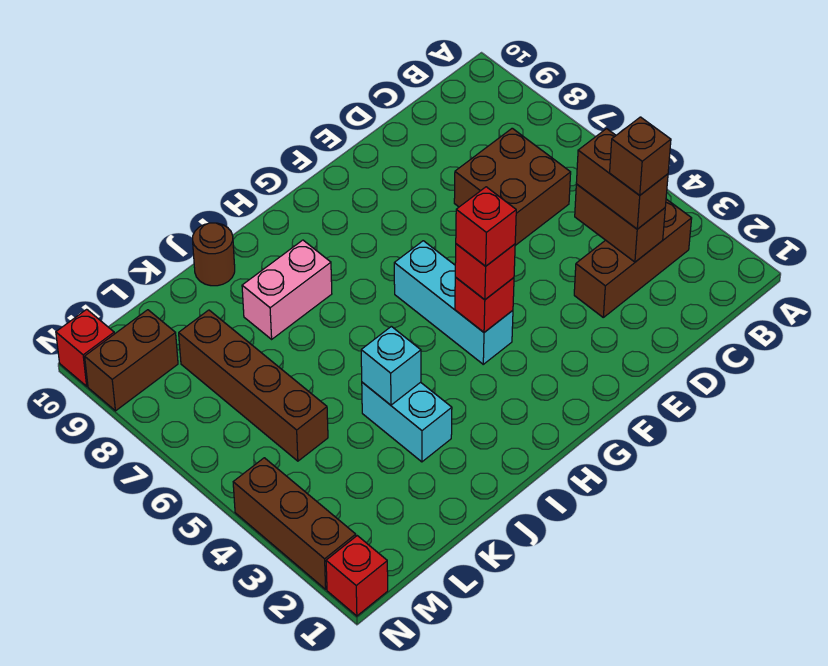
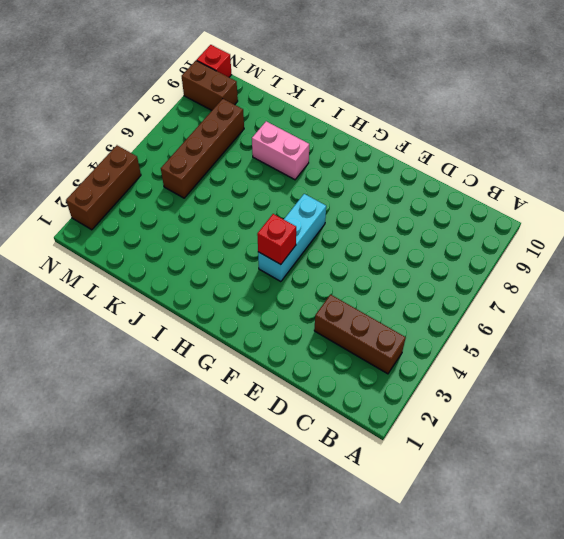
none -> brown 2x2 brick [454,128,571,245]
none -> cyan 1x2 brick [362,382,452,462]
none -> brown 1x1 round brick [193,223,235,286]

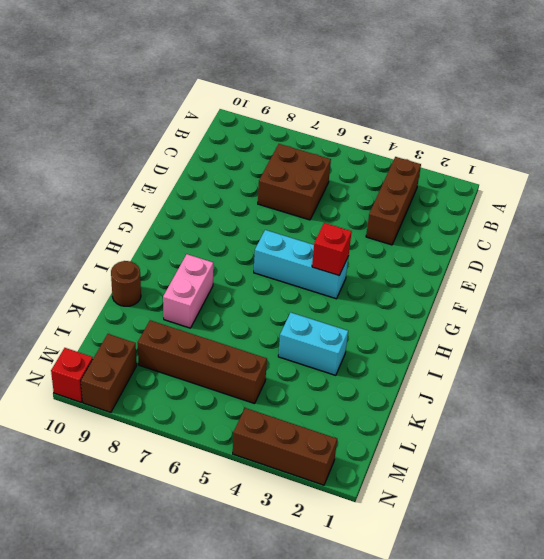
none -> red 1x1 brick [326,536,388,616]
none -> brown 1x2 brick [575,184,665,262]
none -> cyan 1x1 brick [361,326,421,405]

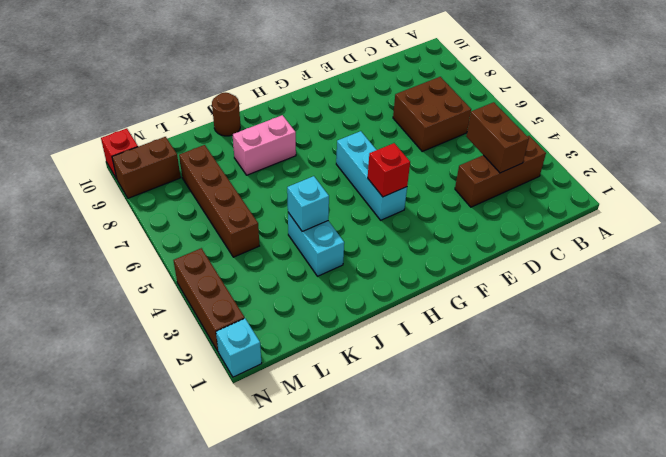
cyan 1x1 brick [216,319,262,377] -> red 1x1 brick [326,536,388,616]
none -> brown 1x2 brick [576,129,668,229]
none -> red 1x1 brick [455,244,515,300]
none -> brown 1x1 brick [610,117,671,195]

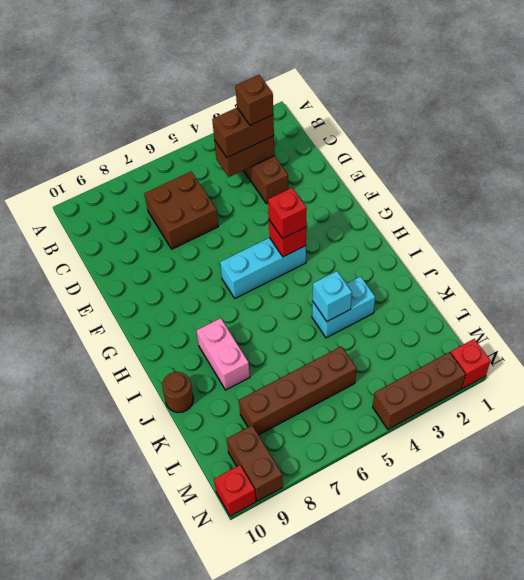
none -> red 1x1 brick [456,187,516,266]

